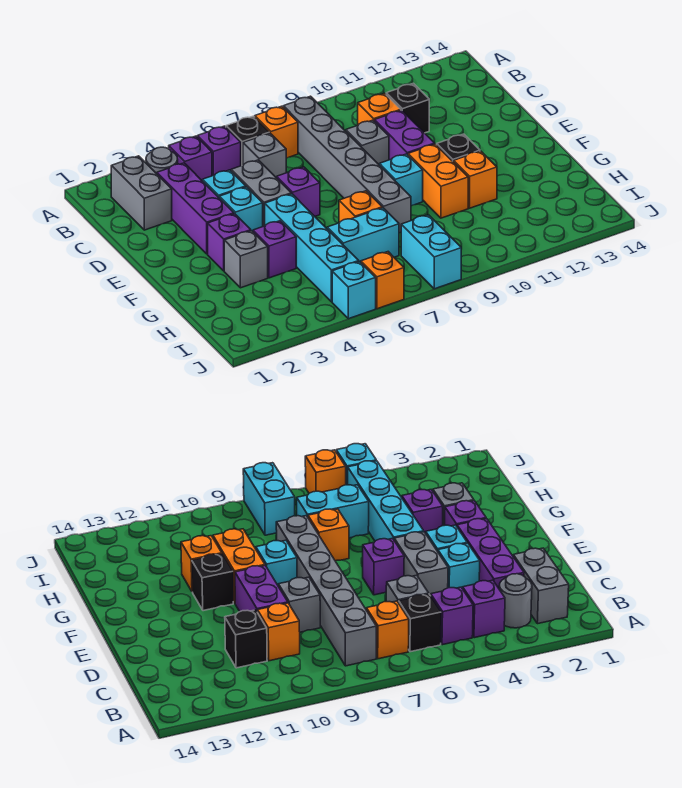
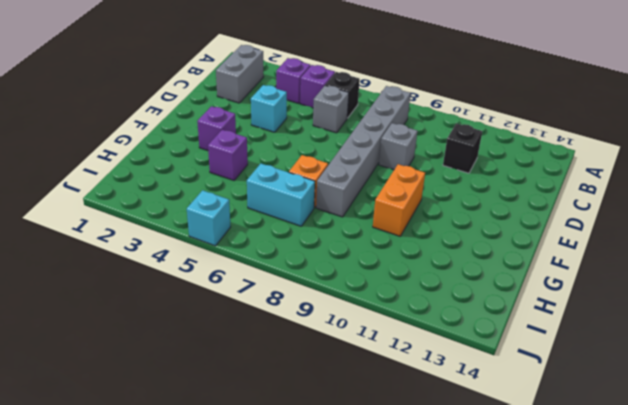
none -> grey 1x1 round brick [146,147,178,174]
none -> orange 1x1 brick [255,106,298,158]
none -> purple 1x3 brick [157,163,234,254]
none -> orange 1x1 brick [358,93,401,125]

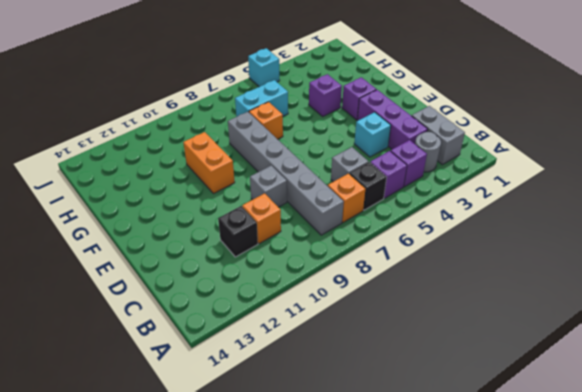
none -> grey 1x2 brick [231,160,291,226]
none -> purple 1x2 brick [374,110,435,160]
none -> cyan 1x1 brick [219,187,263,231]
none -> purple 1x1 brick [277,167,320,216]

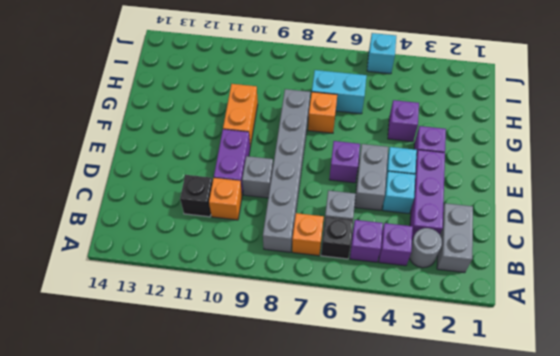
none -> cyan 1x4 brick [265,194,359,302]
none -> cyan 1x1 brick [379,154,423,206]
none -> black 1x1 brick [437,134,480,162]
none -> grey 1x1 brick [224,231,268,288]

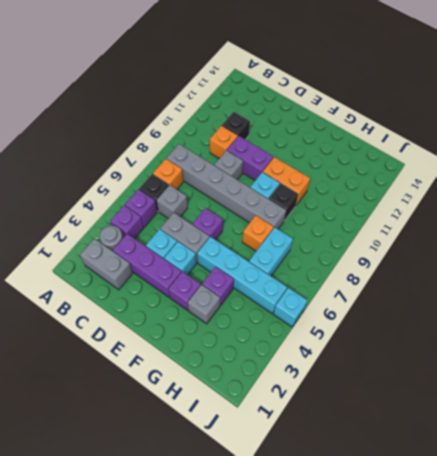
black 1x1 brick [269,183,298,221] -> black 1x1 brick moved to [437,134,480,162]
none -> orange 1x1 brick [454,151,497,208]
none -> cyan 1x2 brick [401,215,461,289]
none -> orange 1x1 brick [361,252,404,309]

